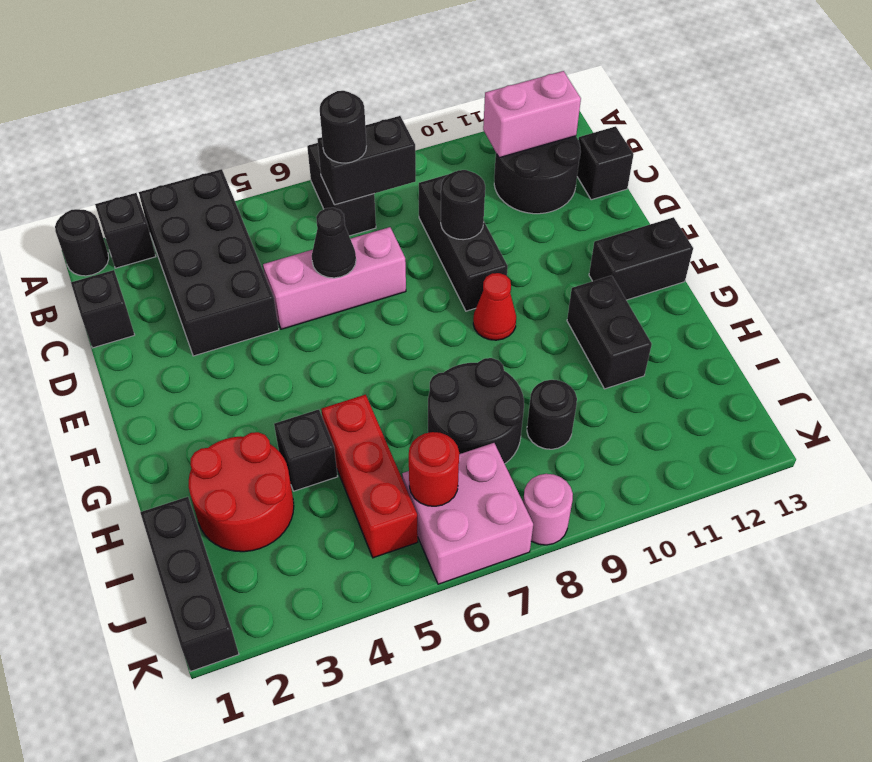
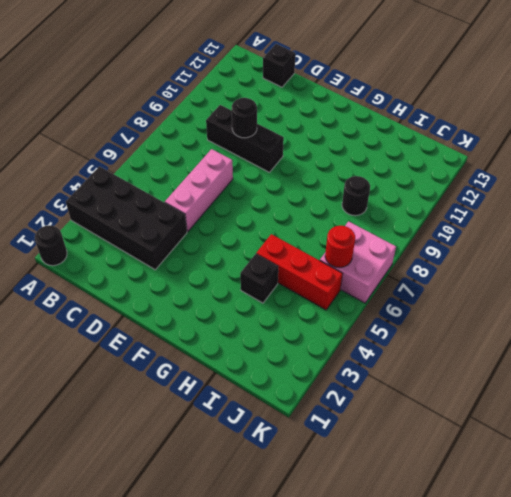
none -> black 1x1 brick [95,193,156,268]
none -> black 1x2 brick [307,143,376,236]
none -> black 2x2 round brick [494,136,581,214]

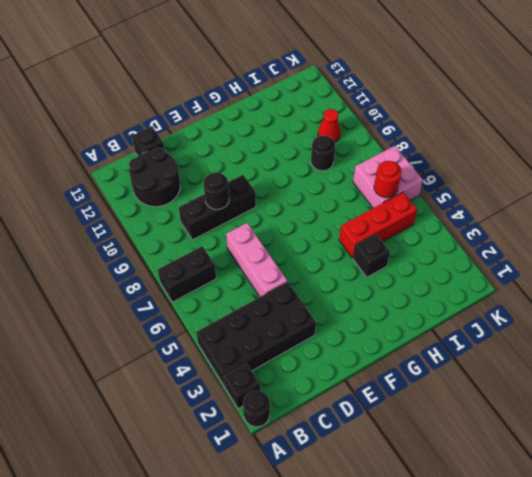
red 1x1 cone [318,109,341,142] -> red 1x1 cone moved to [473,273,516,340]
none -> black 1x1 brick [71,270,135,348]
none -> black 1x2 brick [589,217,693,300]
none -> black 1x2 brick [567,275,652,389]

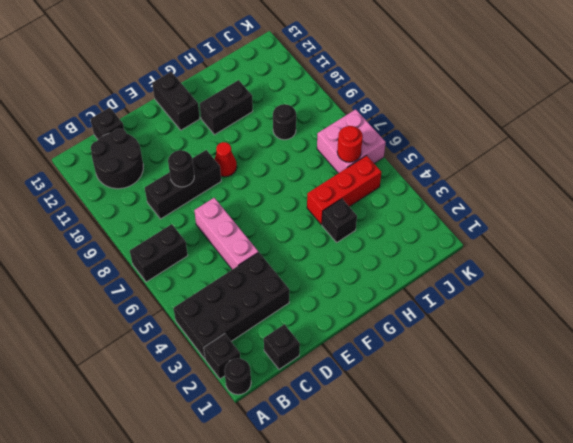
none -> red 2x2 round brick [189,432,294,552]
none -> black 2x2 round brick [428,358,524,464]
none -> black 1x3 brick [140,497,239,672]

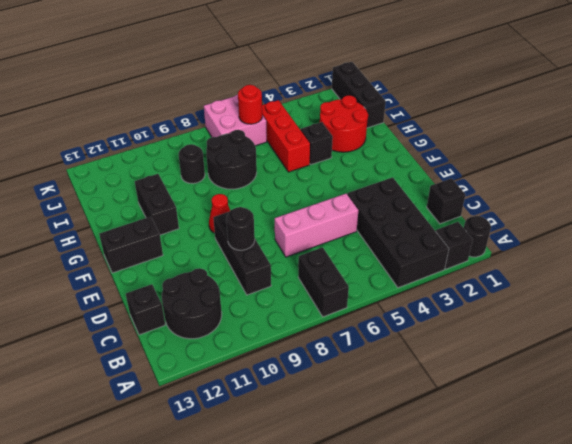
none -> pink 1x1 round brick [523,474,573,545]
none -> black 1x2 brick [317,116,416,205]
none -> pink 1x2 brick [483,71,581,158]

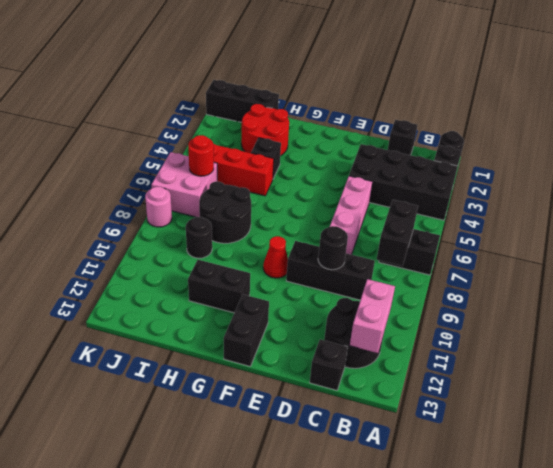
none -> black 1x1 cone [312,208,356,278]
none -> black 1x1 round brick [320,91,366,163]

